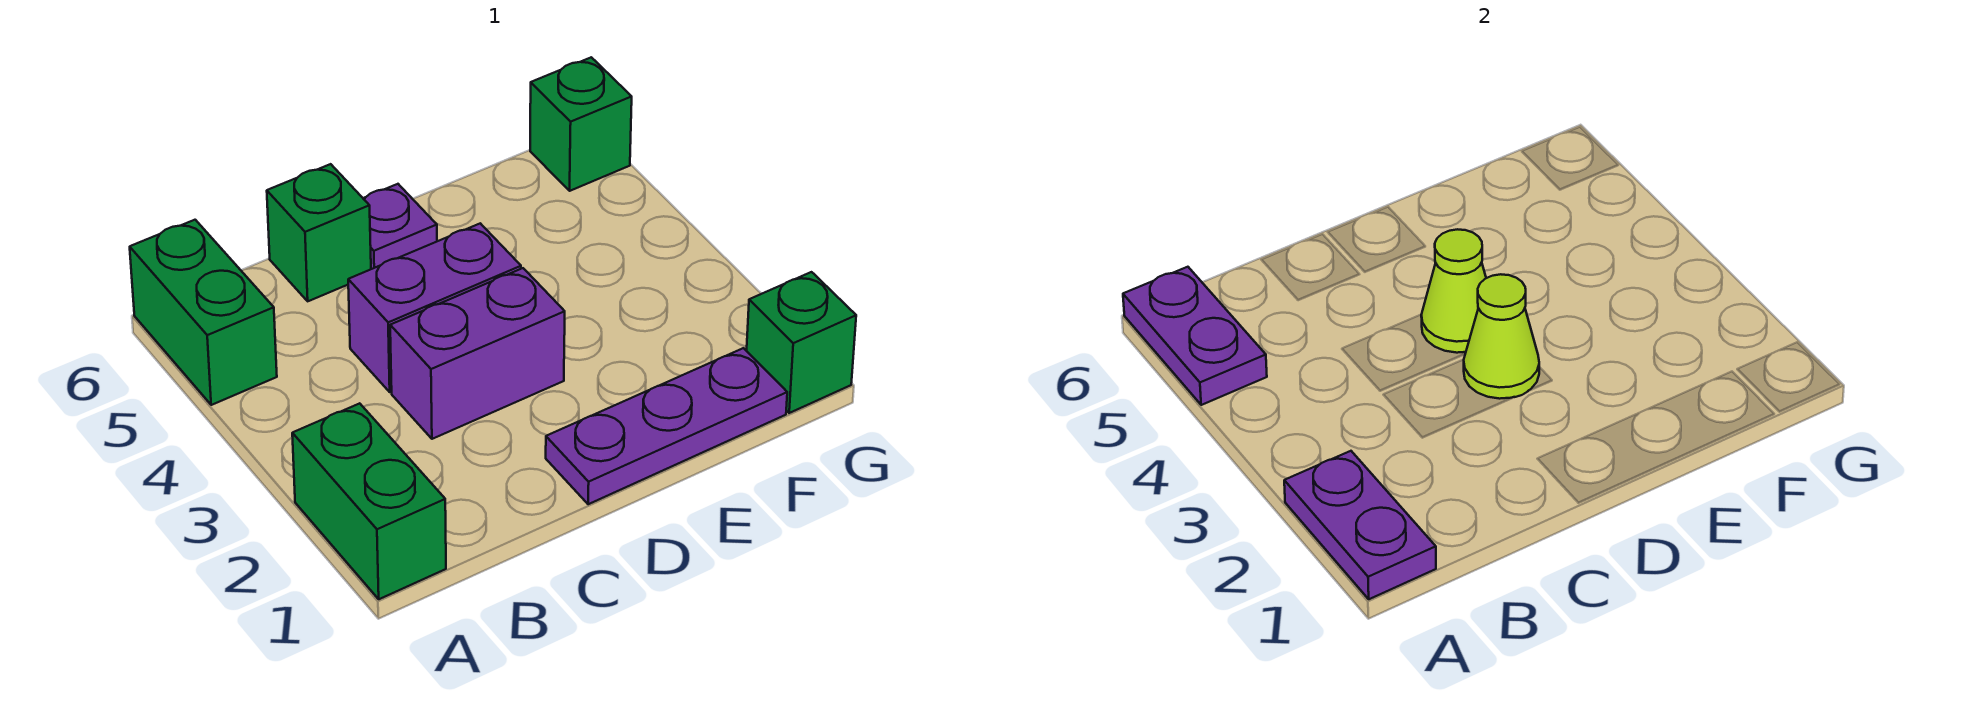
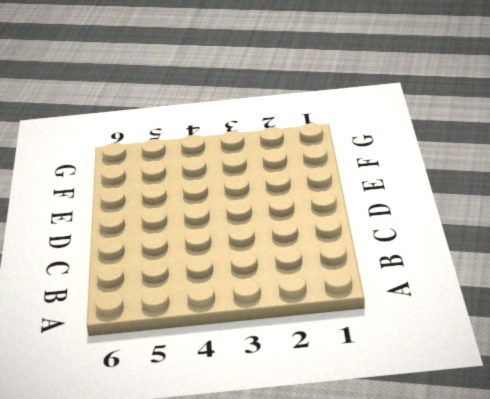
none -> green 1x2 brick [292,403,446,599]
none -> green 1x2 brick [130,220,277,405]
none -> purple 1x2 brick [390,268,565,439]

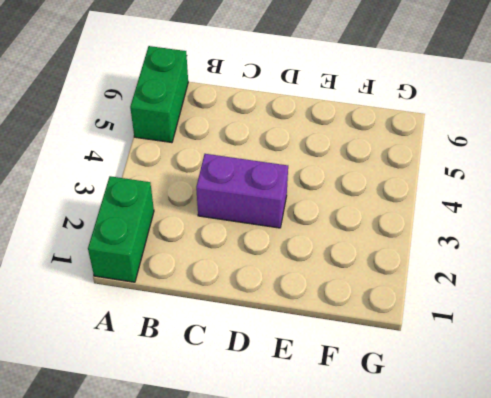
none -> purple 1x2 brick [348,223,521,392]
none -> green 1x1 brick [267,164,371,301]
none -> purple 1x3 plate [546,348,787,504]

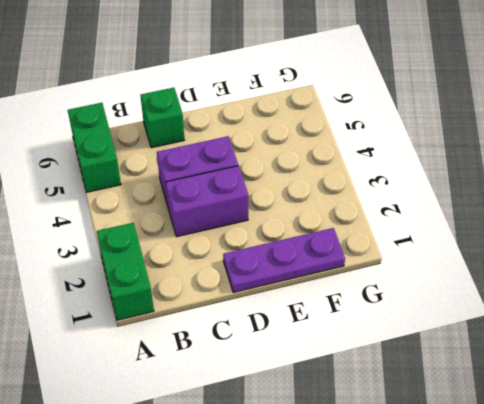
none -> purple 1x1 plate [363,184,437,269]
none -> green 1x1 brick [747,272,856,413]
none -> green 1x1 brick [530,57,632,191]

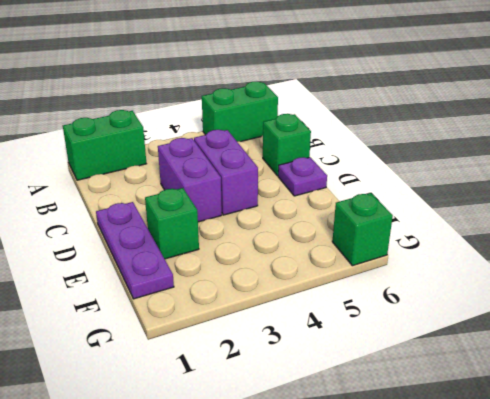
green 1x1 brick [145,188,199,259] -> green 1x1 brick moved to [747,272,856,413]
none -> purple 1x2 plate [1284,451,1436,599]
none -> purple 1x2 plate [1123,267,1267,405]
none -> lime 1x1 cone [1464,274,1539,399]

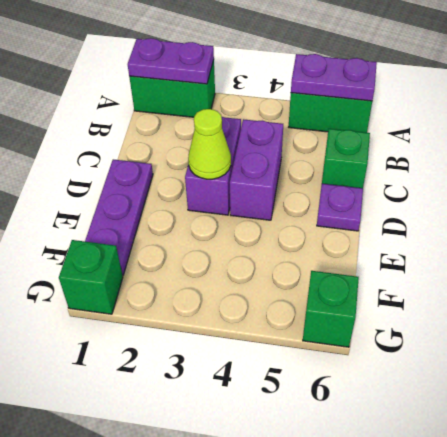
none -> lime 1x1 cone [1421,229,1486,353]

